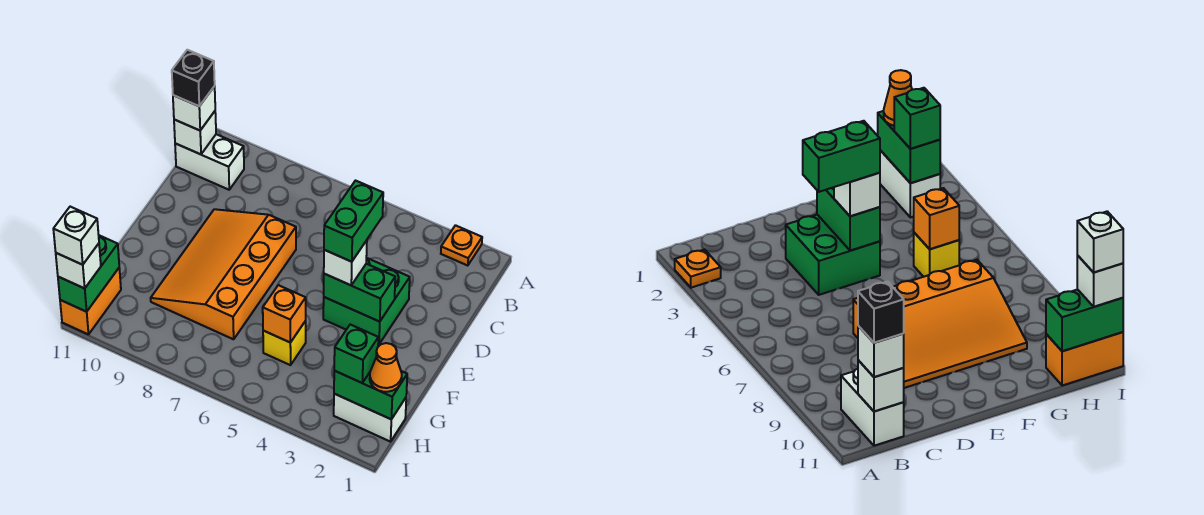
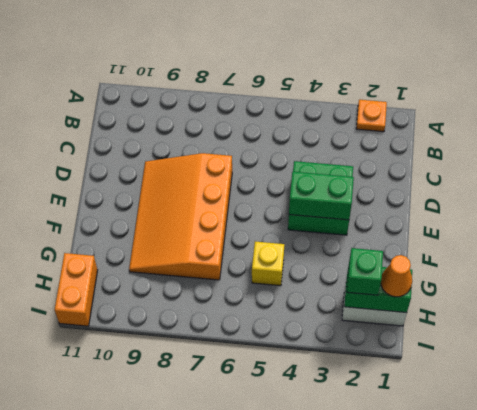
none -> white 1x2 brick [175,134,244,190]
none -> white 1x1 brick [174,111,216,154]
none -> orange 1x1 brick [262,285,306,342]

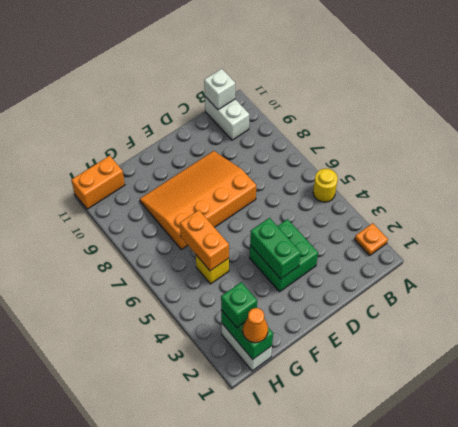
yellow 1x1 round brick [313,169,338,202] -> none
orange 1x2 brick [180,210,229,271] -> orange 1x1 brick [262,285,306,342]
none -> green 1x2 brick [58,235,119,312]
none -> white 1x1 brick [173,86,215,130]
none -> white 1x1 brick [324,240,367,285]

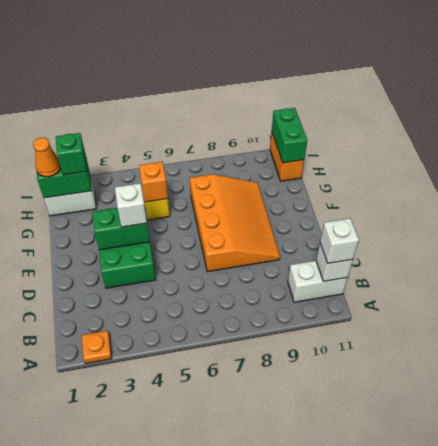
none -> white 1x1 brick [56,244,101,288]
none -> black 1x1 brick [172,50,215,106]
none -> green 1x2 brick [324,181,383,262]

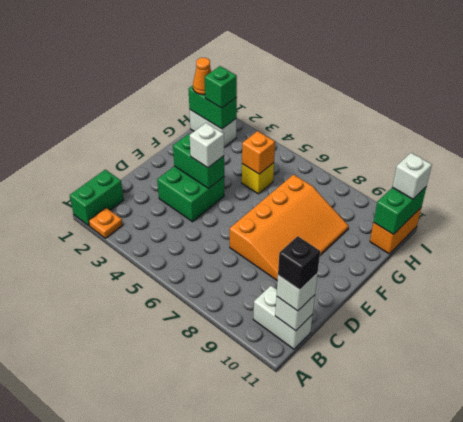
green 1x2 brick [70,170,124,226] -> green 1x2 brick moved to [324,181,383,262]
none -> white 1x1 brick [53,207,99,265]

